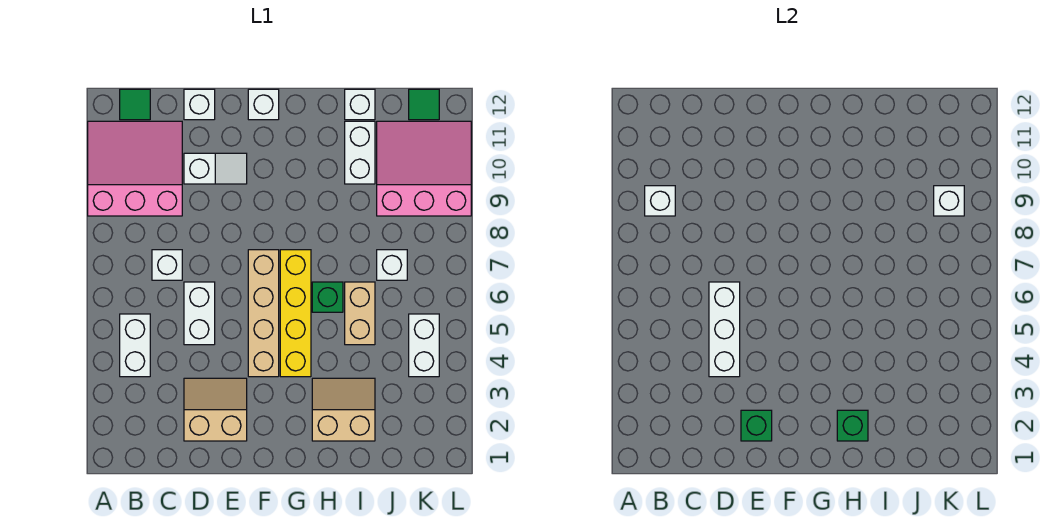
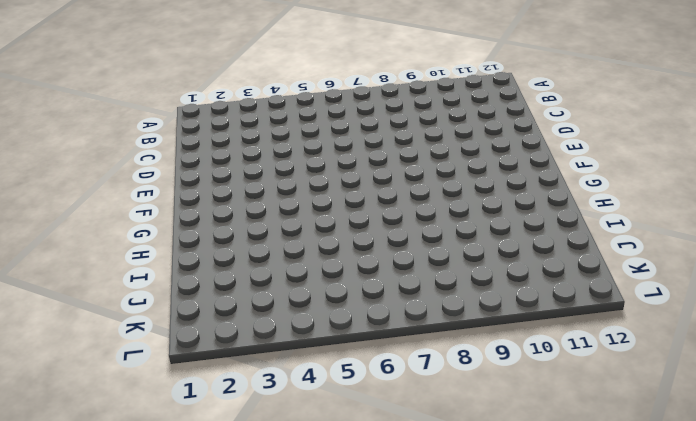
none -> pink 3x3 slope [88,121,182,216]
none -> white 1x2 brick [120,314,150,377]
none -> green 1x1 tile [120,89,150,120]

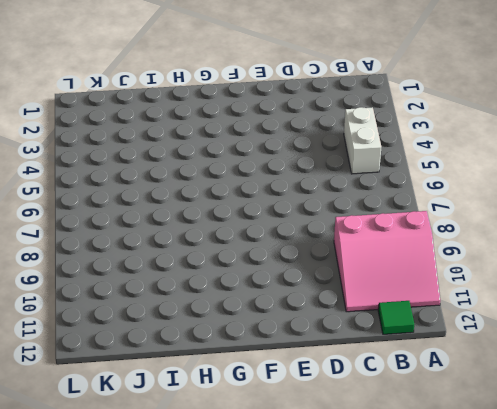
none -> white 1x1 brick [152,250,182,280]
none -> tan 2x2 slope [184,378,247,441]
none -> white 1x2 brick [184,282,215,345]

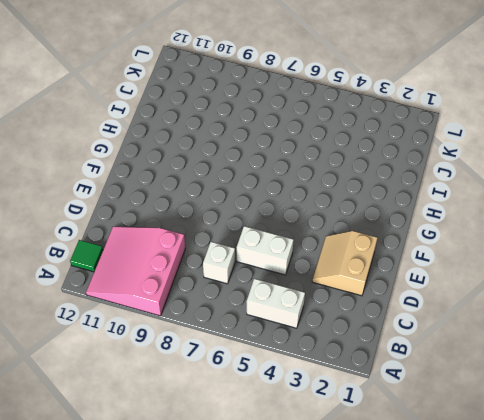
none -> white 1x2 slope [184,153,247,184]
none -> white 1x1 brick [184,89,215,120]
none -> tan 1x4 brick [248,250,279,377]

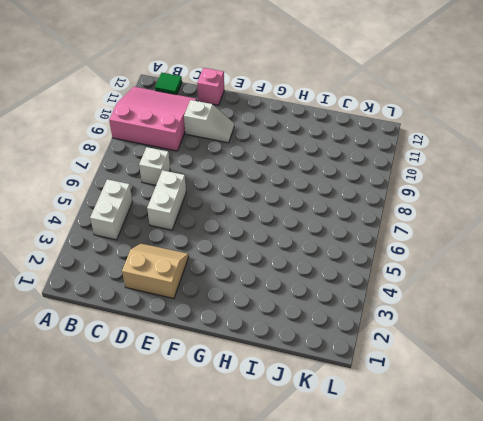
pink 1x1 brick [197,68,224,105] -> white 1x1 brick [184,89,215,120]
none -> tan 1x4 brick [248,250,279,377]
none -> white 1x1 brick [248,89,279,120]
none -> yellow 1x4 brick [280,250,311,377]

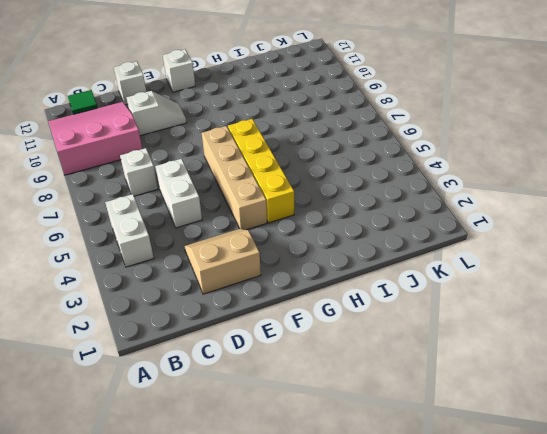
none -> tan 2x2 slope [312,378,375,441]
none -> green 1x1 brick [312,282,343,312]
none -> tan 1x2 brick [345,282,375,345]

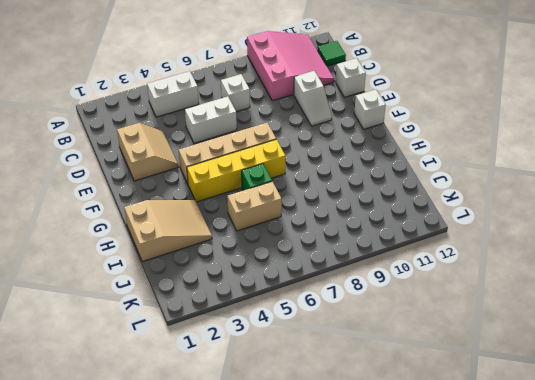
tan 2x3 slope [124,200,212,262] -> tan 2x2 slope [312,378,375,441]
none -> white 1x2 brick [345,121,375,184]
none -> white 1x1 brick [345,89,375,120]
none -> white 1x1 brick [377,250,407,280]

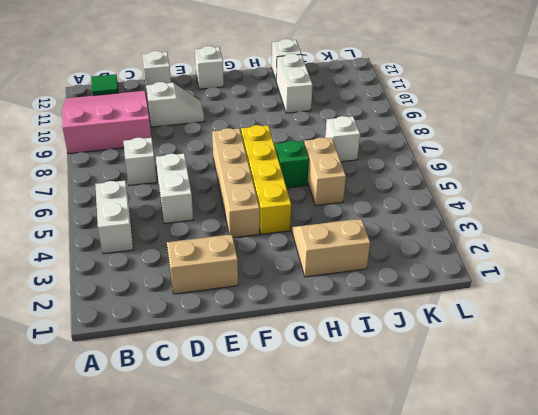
none -> pink 3x3 slope [377,121,471,216]
none -> white 1x2 brick [409,314,439,377]
none -> green 1x1 tile [409,89,439,120]

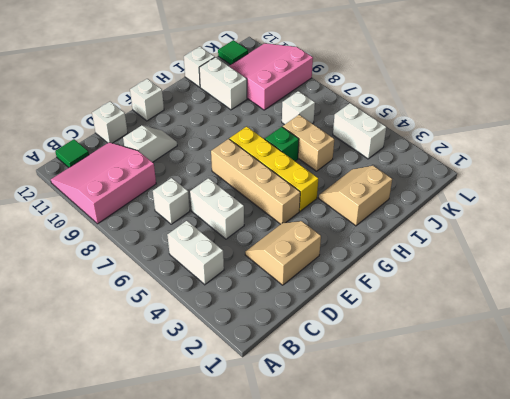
none -> white 1x1 brick [645,186,675,216]
none -> white 1x3 brick [709,282,740,377]
none -> green 1x1 brick [741,410,772,441]

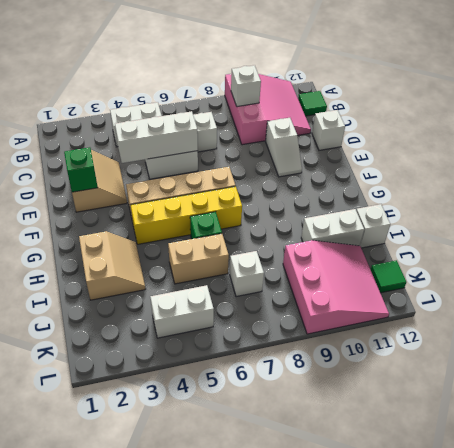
none -> white 1x1 brick [248,89,279,120]
none -> green 1x1 brick [837,410,868,441]
none -> white 1x1 brick [934,186,964,216]

